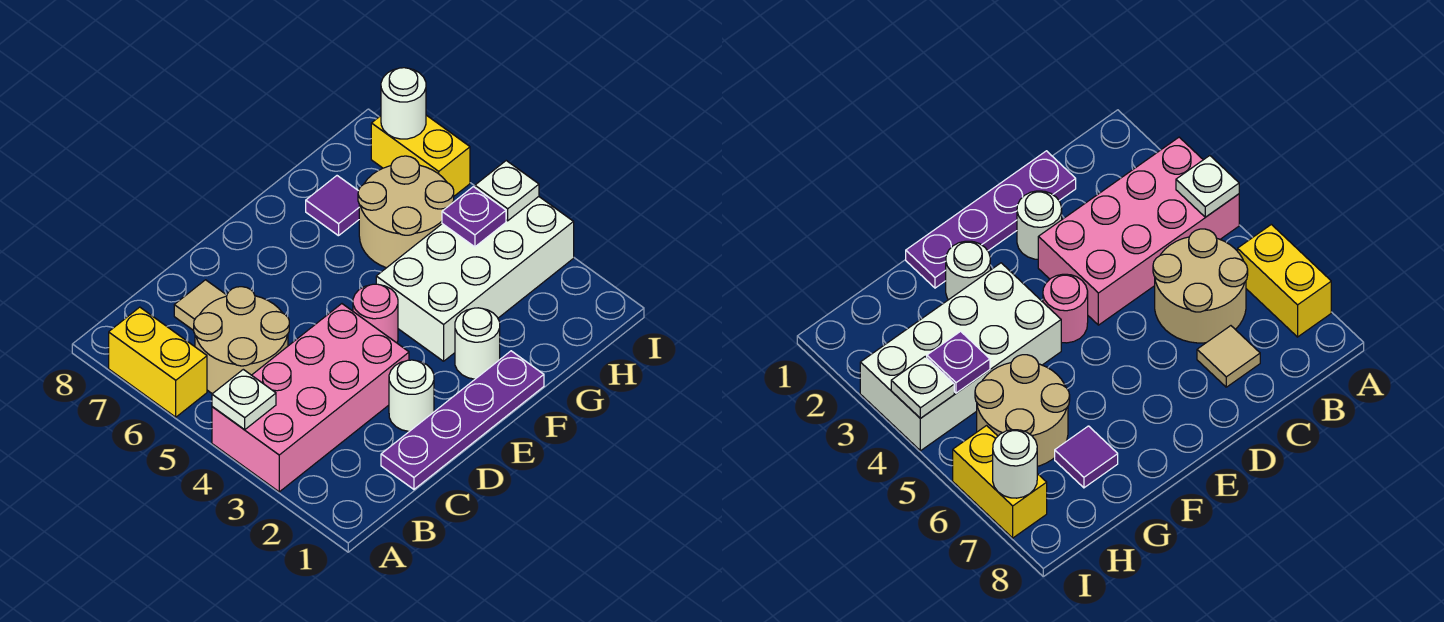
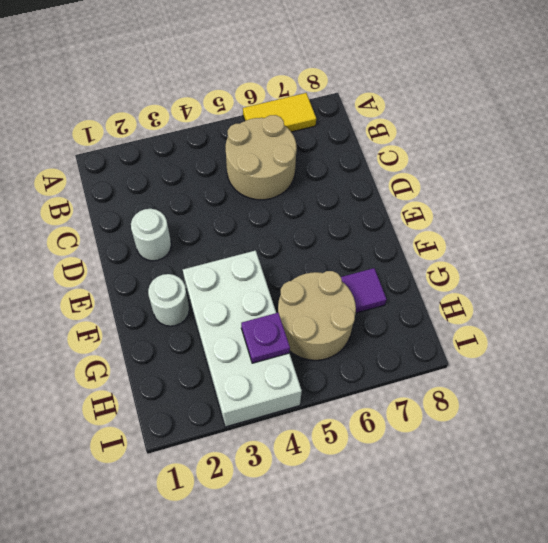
yellow 1x2 tile [243,93,316,132] -> yellow 1x2 brick [109,307,207,417]
none -> pink 2x4 brick [212,304,409,492]
none -> purple 1x4 plate [381,351,544,489]
none -> tan 1x1 tile [174,280,227,331]

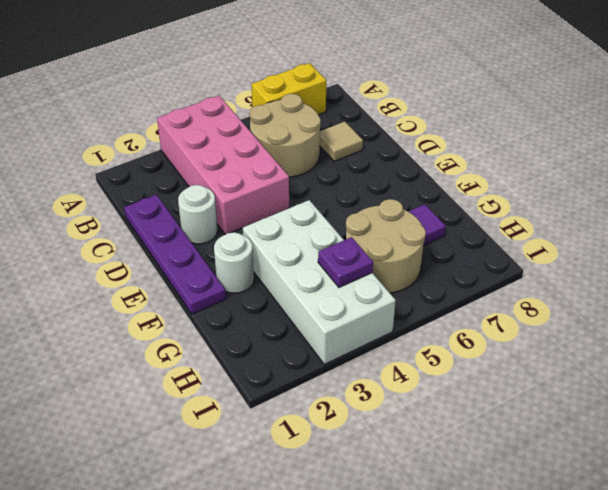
none -> pink 1x1 round brick [353,284,398,343]
none -> yellow 1x2 brick [371,115,470,196]
none -> white 1x1 plate [212,369,276,430]

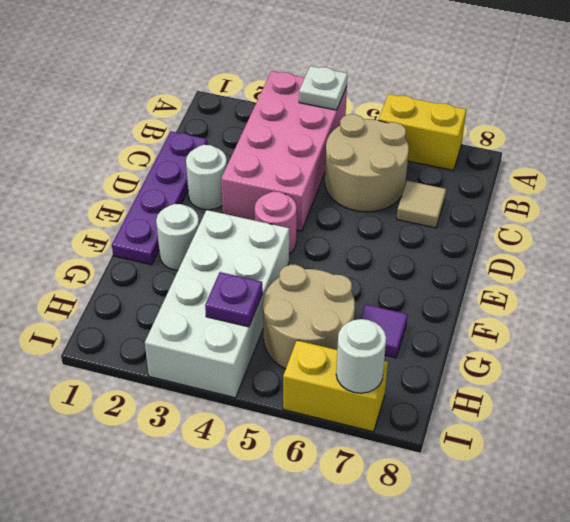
none -> white 1x1 plate [475,161,539,221]

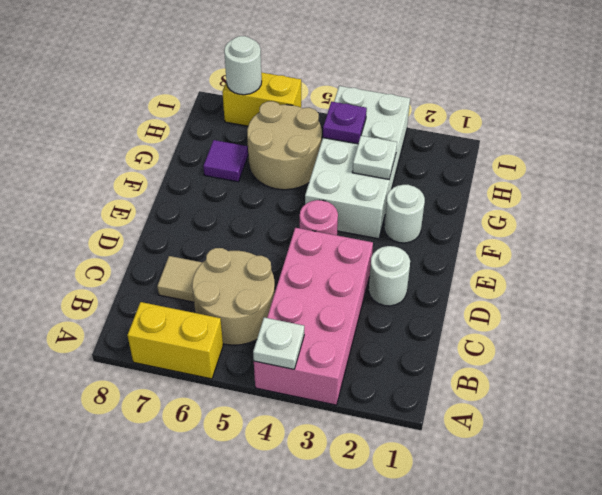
white 1x1 plate [352,136,397,179] -> white 1x1 plate moved to [475,161,539,221]
none -> purple 1x4 plate [381,351,544,489]

